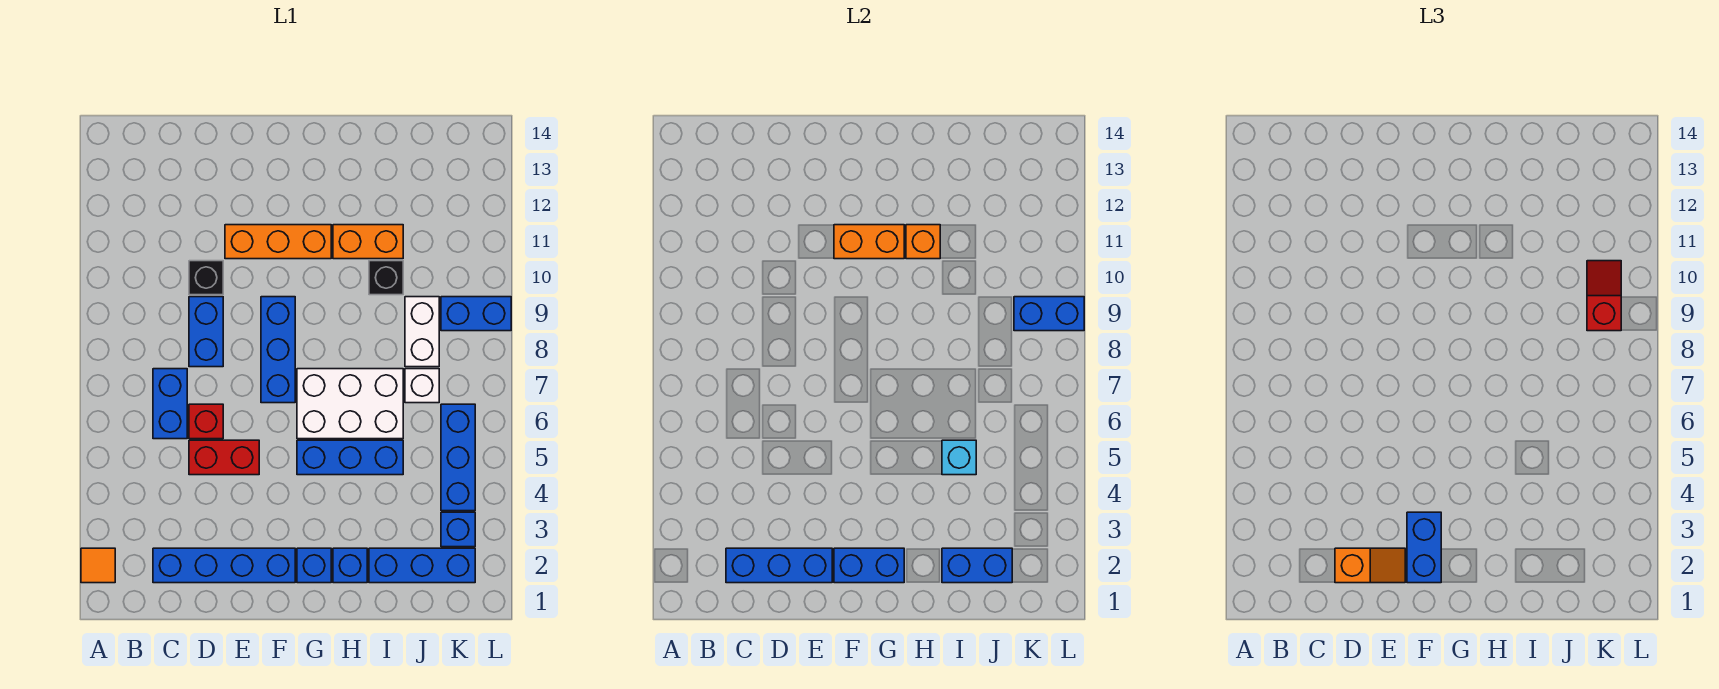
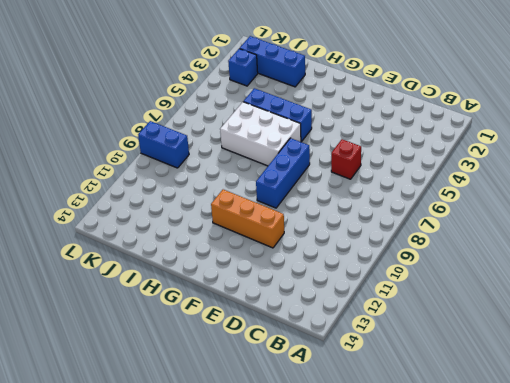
none -> orange 1x1 tile [81,548,115,583]
none -> blue 1x4 brick [153,548,295,583]
none -> blue 1x2 brick [153,369,187,439]
none -> red 1x2 brick [189,440,259,475]

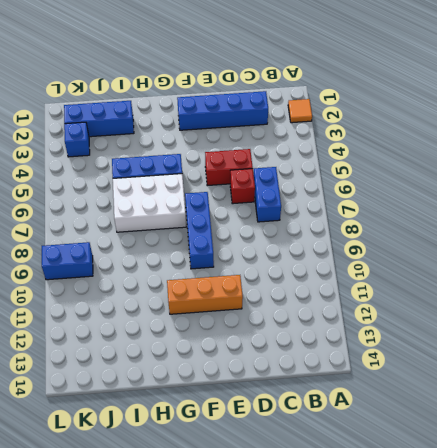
none -> blue 1x2 brick [189,297,223,367]
none -> black 1x1 brick [189,261,223,295]
none -> blue 1x1 brick [297,548,331,583]
none -> blue 1x1 brick [333,548,367,583]

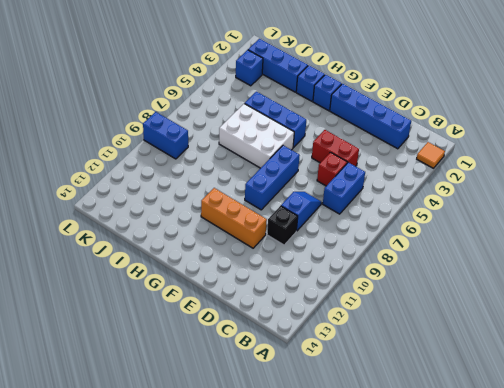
blue 1x2 slope [281,192,321,231] -> blue 1x2 brick [189,297,223,367]
none -> orange 1x2 brick [333,225,403,259]
none -> black 1x1 brick [369,261,403,295]
none -> white 1x1 brick [405,369,439,403]
none -> white 1x2 brick [405,297,439,367]

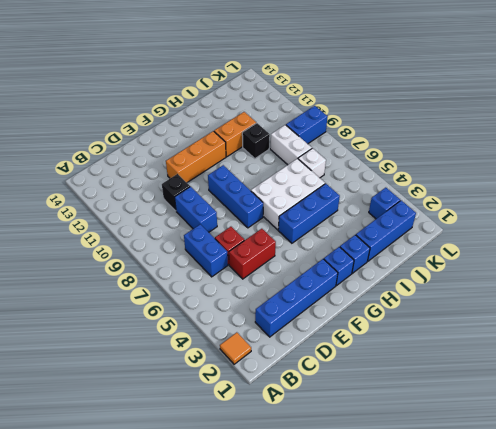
none -> blue 1x3 brick [441,404,475,511]
none -> blue 1x3 brick [726,548,832,583]
none -> blue 1x2 brick [834,548,904,583]
none -> orange 1x2 brick [834,225,904,259]

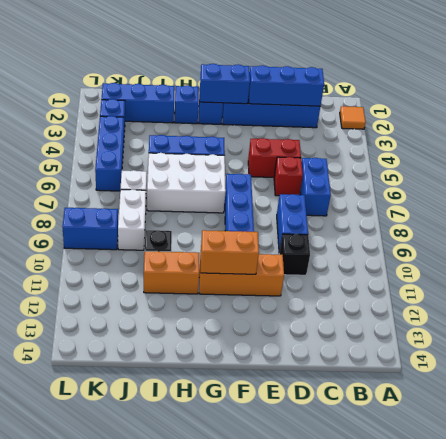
none -> orange 1x1 brick [906,225,940,259]
none -> blue 1x2 brick [942,548,1012,583]
none -> cyan 1x1 brick [942,440,976,475]
none -> blue 1x2 brick [1014,297,1084,331]

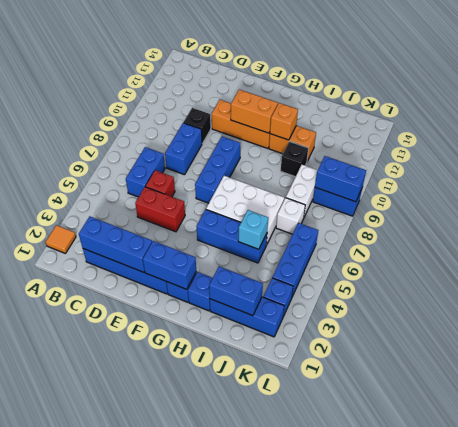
none -> orange 1x2 slope [1335,548,1405,583]
none -> blue 1x2 brick [1407,512,1441,583]
none -> red 1x2 slope [1587,261,1621,331]

